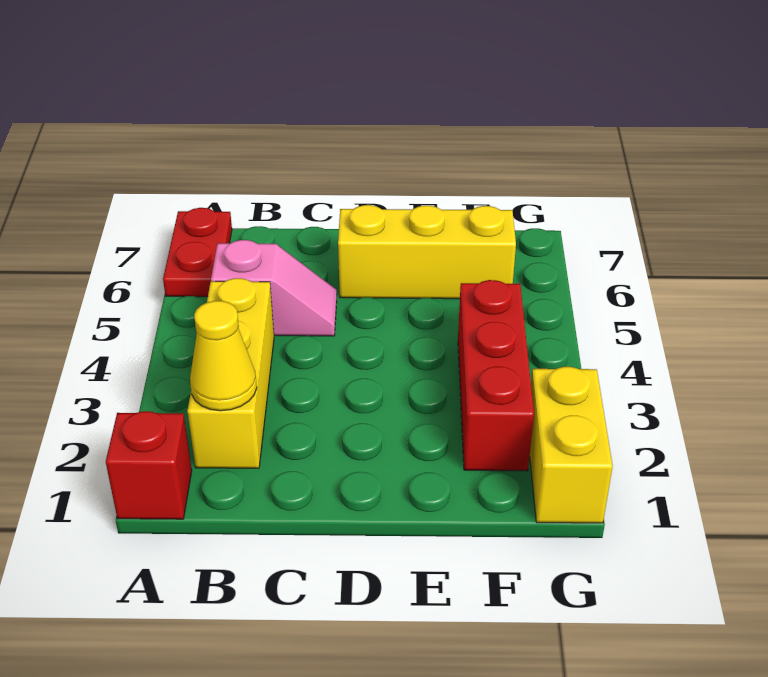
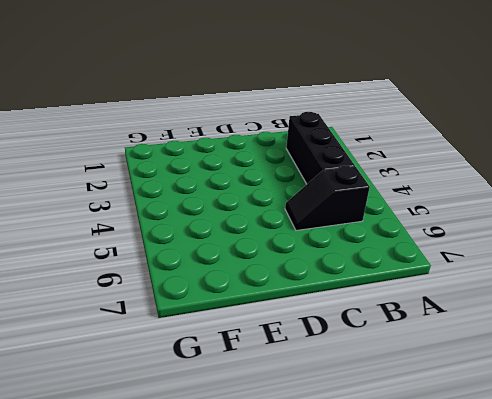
black 1x3 brick [286,112,355,184] -> yellow 1x3 brick [187,278,274,468]
black 1x2 slope [285,166,370,231] -> pink 1x2 slope [211,240,337,336]
none -> red 1x1 brick [106,411,192,519]
none -> red 1x2 plate [163,208,232,297]

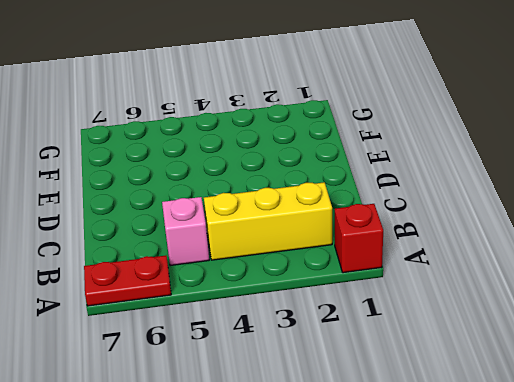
none -> yellow 1x3 brick [338,205,516,299]
none -> red 1x3 brick [458,280,534,471]

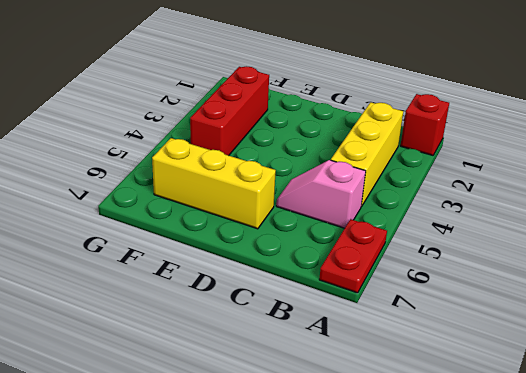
none -> yellow 1x2 brick [530,367,613,523]
none -> yellow 1x1 cone [190,301,257,411]

